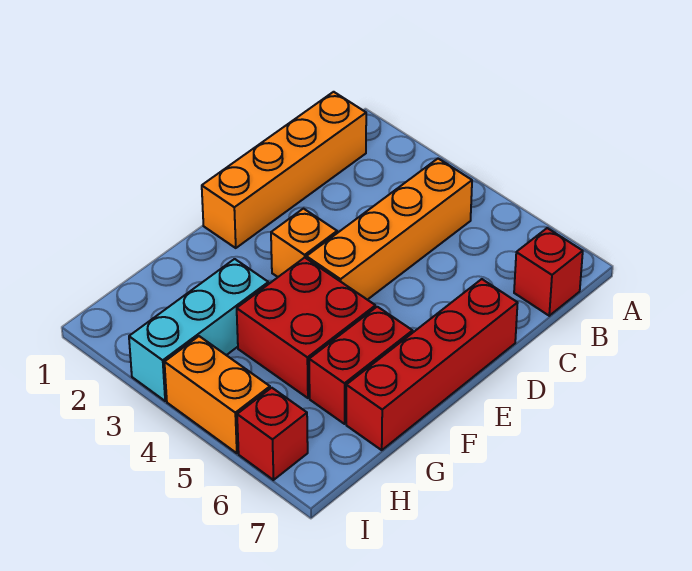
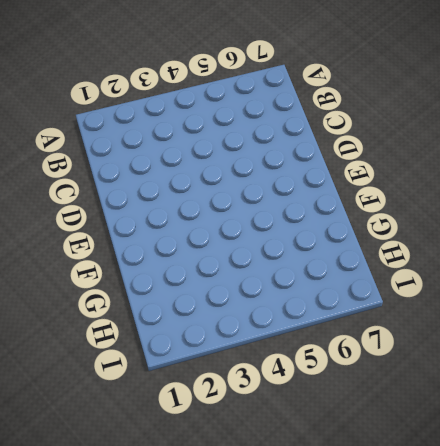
none -> orange 1x4 brick [202,92,366,248]
none -> orange 1x4 brick [306,159,472,300]

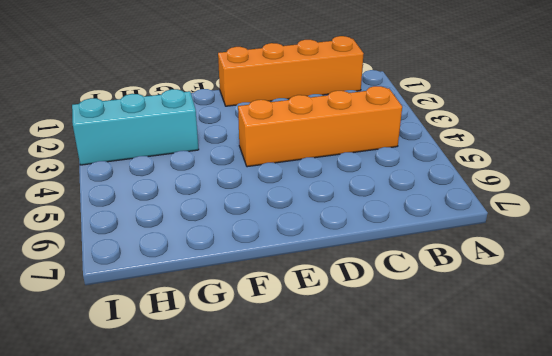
none -> red 1x1 brick [514,228,583,316]
none -> red 1x4 brick [346,279,518,450]

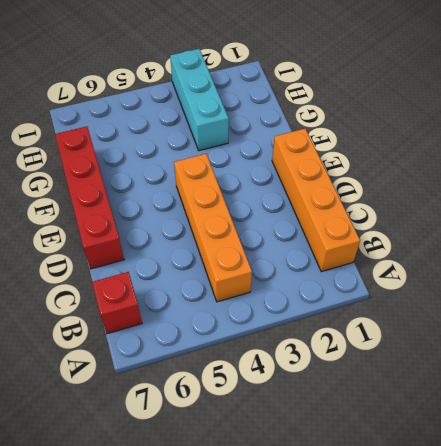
none -> orange 1x1 brick [271,209,337,277]
none -> red 2x2 brick [237,258,375,398]

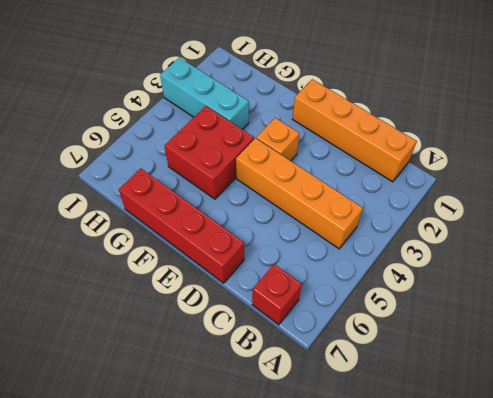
none -> red 1x2 brick [309,307,413,424]
none -> orange 1x2 brick [164,336,270,453]

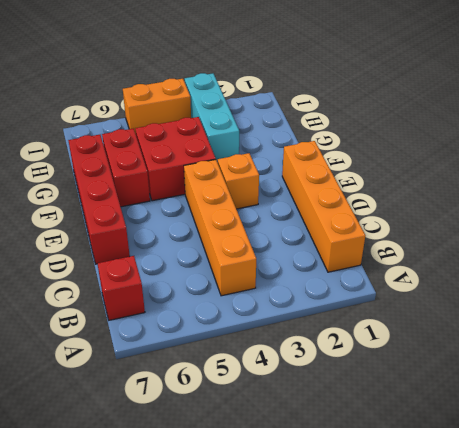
none -> red 1x1 brick [237,388,308,480]

